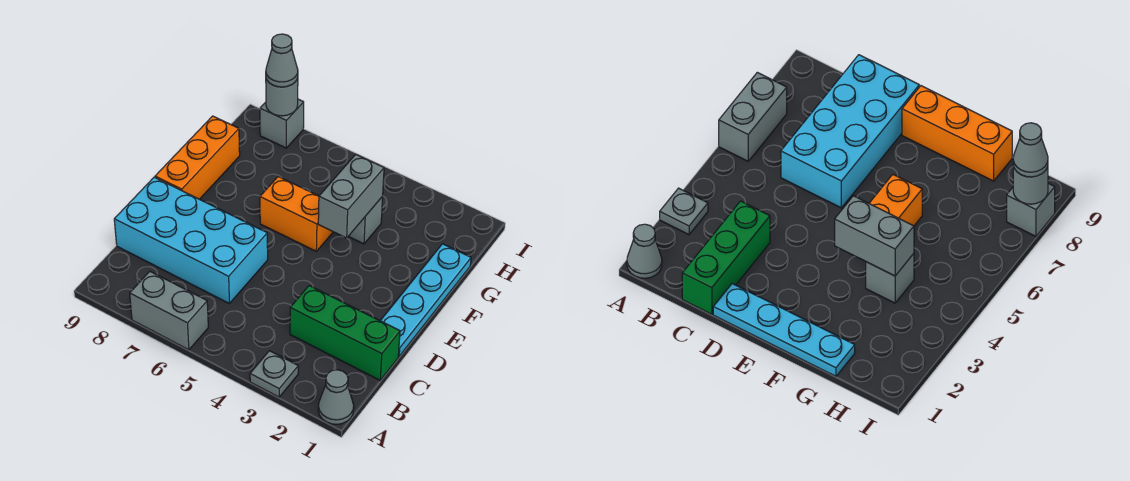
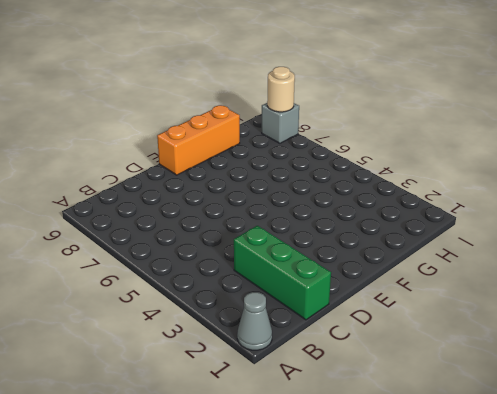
tan 1x1 round brick [267,67,295,112] -> grey 1x1 round brick [266,78,298,116]
none -> grey 1x1 plate [250,351,298,397]
none -> grey 1x2 brick [130,271,208,350]
none -> cyan 2x4 brick [114,177,268,303]

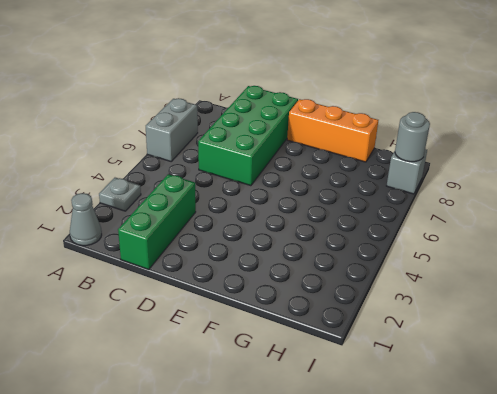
green 2x4 brick [198,86,298,186] -> cyan 2x4 brick [114,177,268,303]
none -> cyan 1x4 plate [381,244,471,356]
none -> orange 1x2 brick [260,177,333,251]
none -> grey 1x1 brick [348,196,383,244]

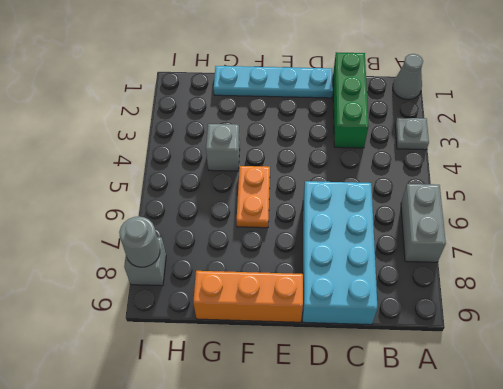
orange 1x2 plate [237,166,270,228] -> orange 1x2 brick [260,177,333,251]
none -> grey 1x2 brick [318,155,384,238]
none -> grey 1x1 cone [266,34,298,87]

